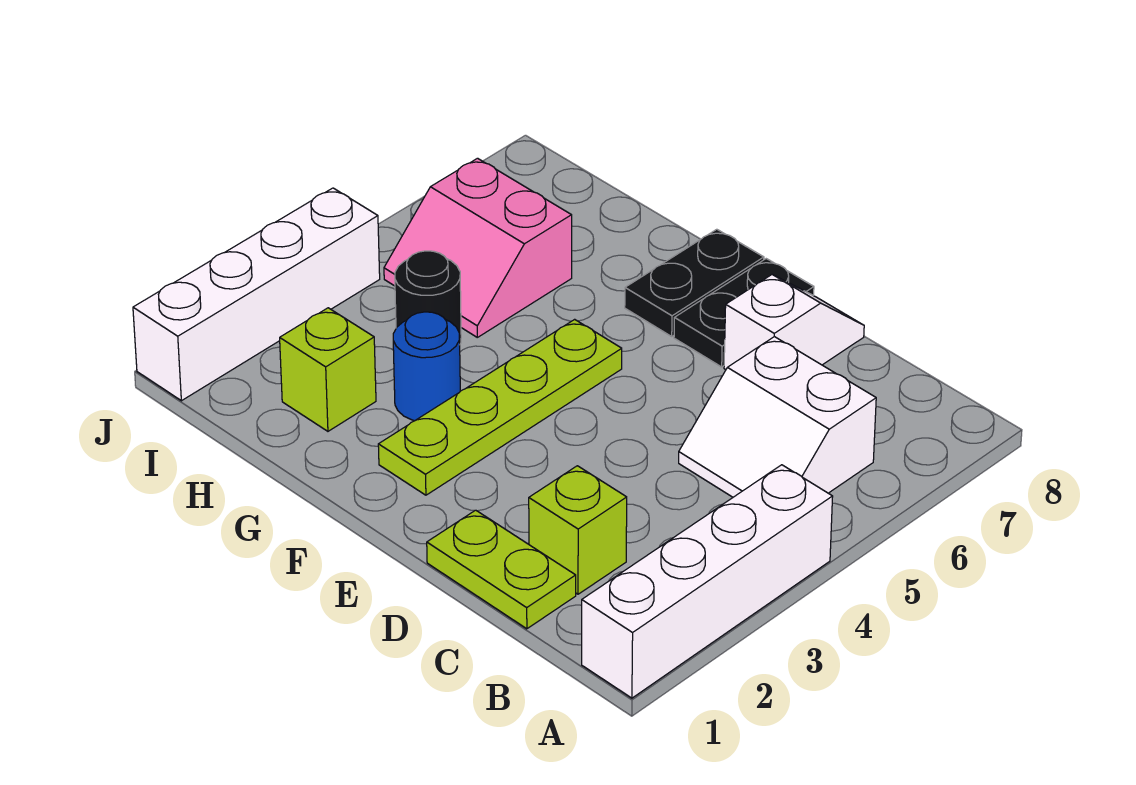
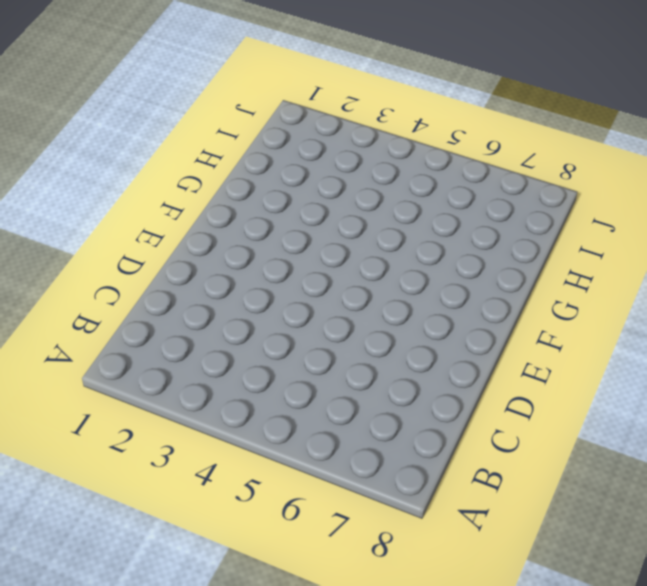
none -> white 1x4 brick [582,465,833,698]
none -> white 2x2 slope [679,337,876,497]
none -> lime 1x2 plate [427,510,576,629]

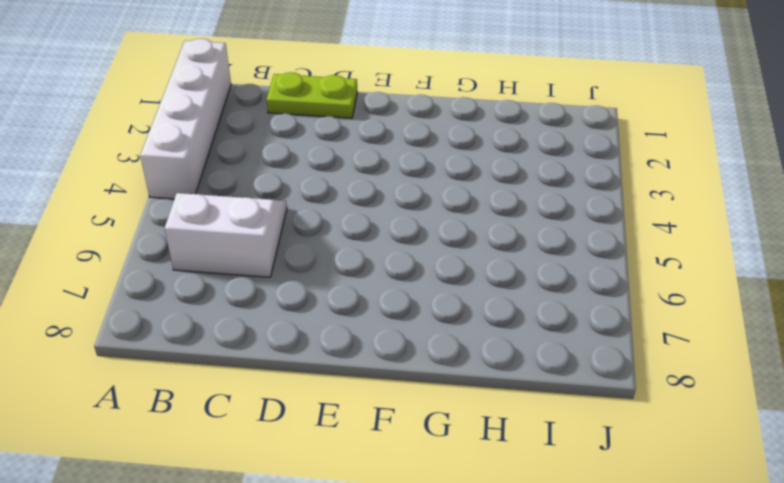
none -> lime 1x1 brick [529,466,627,594]
none -> white 1x2 slope [724,275,864,370]
none -> black 1x2 plate [674,259,814,367]

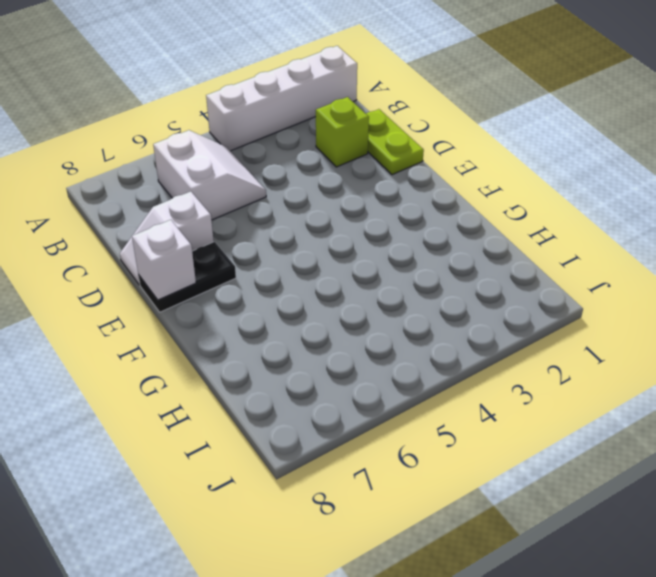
white 1x1 brick [132,220,196,300] -> none
none -> lime 1x4 plate [378,319,622,495]
none -> black 1x2 plate [625,229,764,336]
none -> blue 1x1 round brick [393,312,460,421]

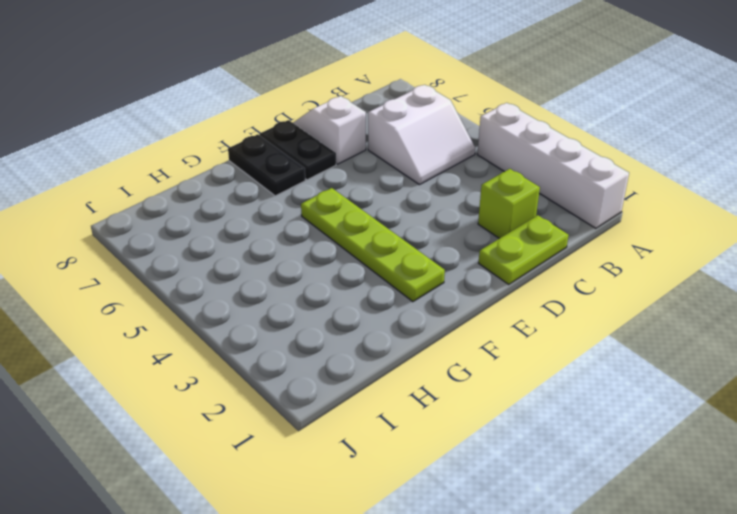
none -> blue 1x1 round brick [393,312,460,421]
none -> lime 1x1 brick [280,308,376,431]
none -> black 1x1 round brick [395,251,461,344]

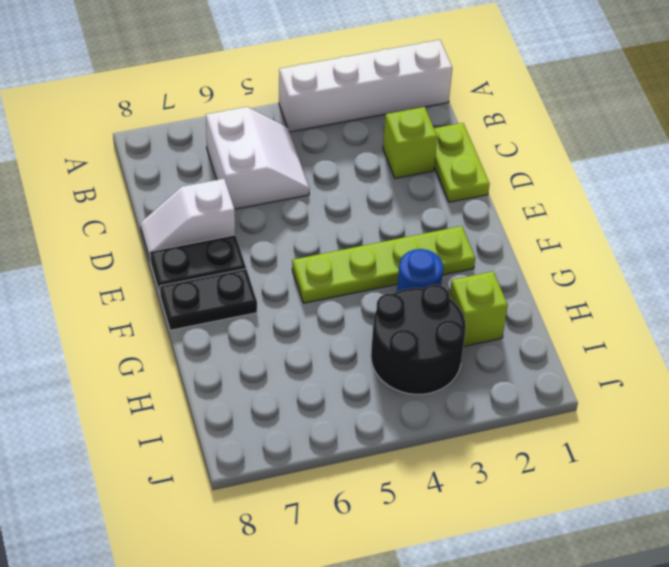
black 2x2 round brick [371,285,466,394] -> black 1x1 round brick [395,251,461,344]
none -> pink 2x2 slope [384,158,572,337]
none -> white 1x4 brick [133,188,380,401]

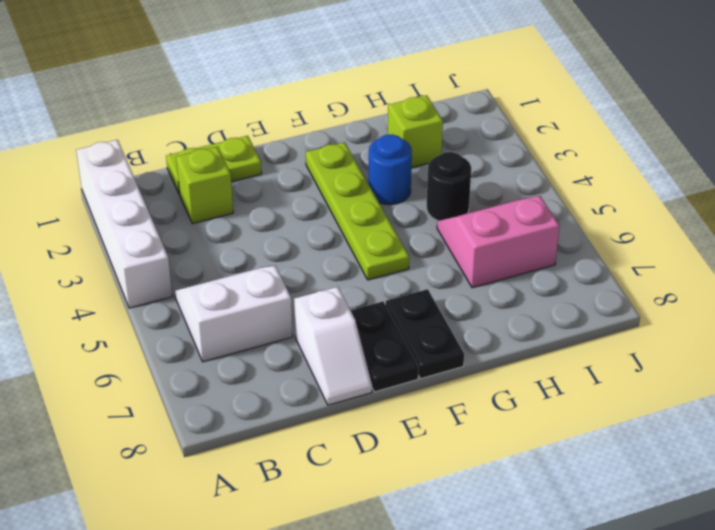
none -> white 1x4 brick [133,188,380,401]

